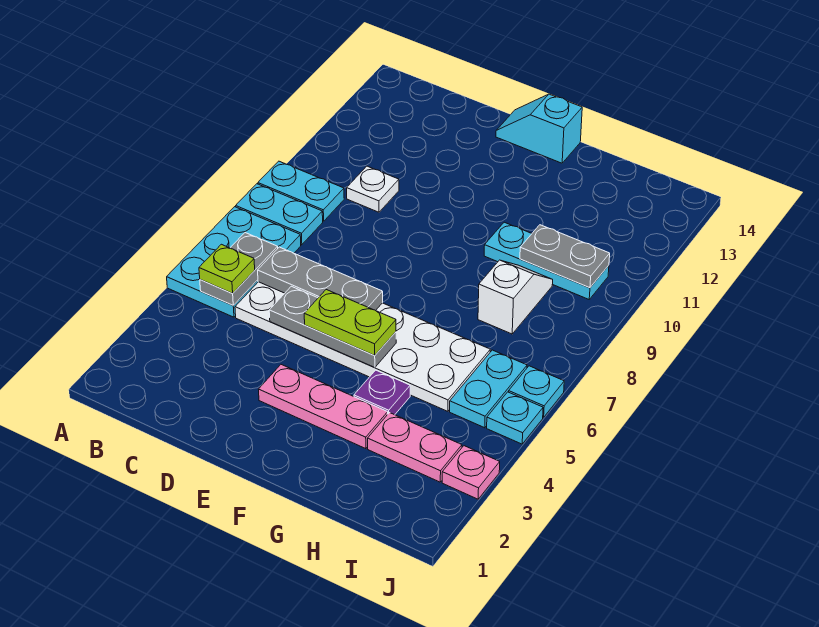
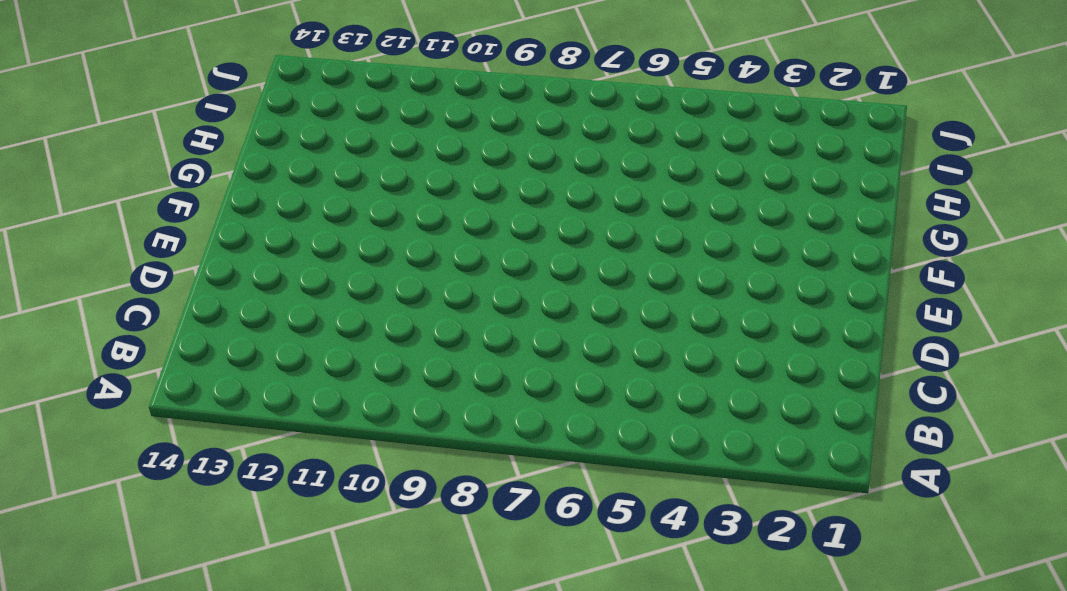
none -> cyan 2x3 plate [167,207,301,317]
none -> cyan 1x2 plate [236,184,323,245]
none -> cyan 1x2 plate [258,161,344,221]

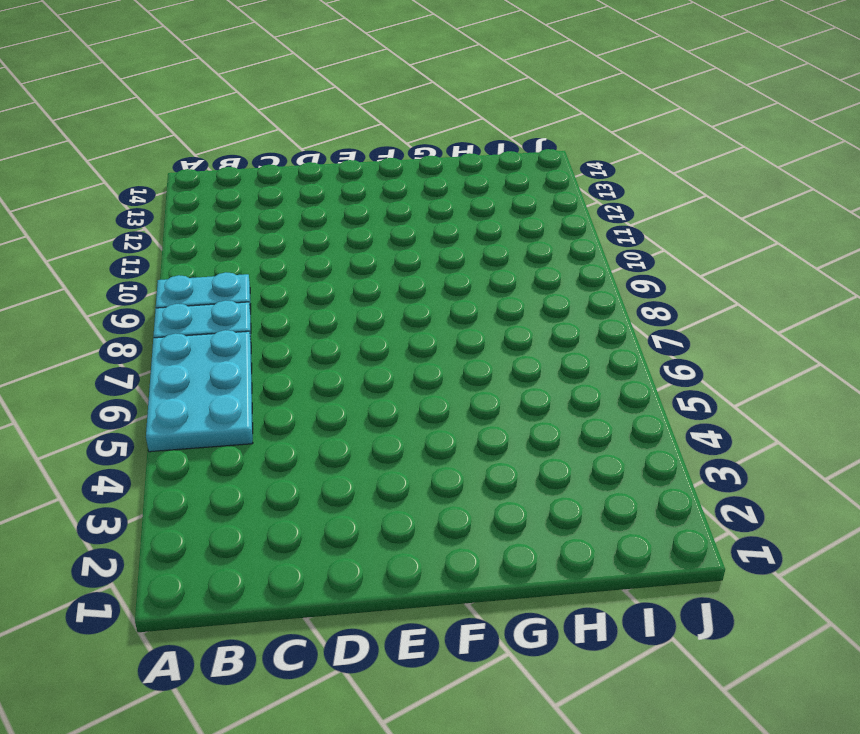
none -> white 2x6 plate [235,282,490,411]
none -> white 1x1 plate [347,166,399,212]
none -> pink 1x3 plate [259,365,388,449]

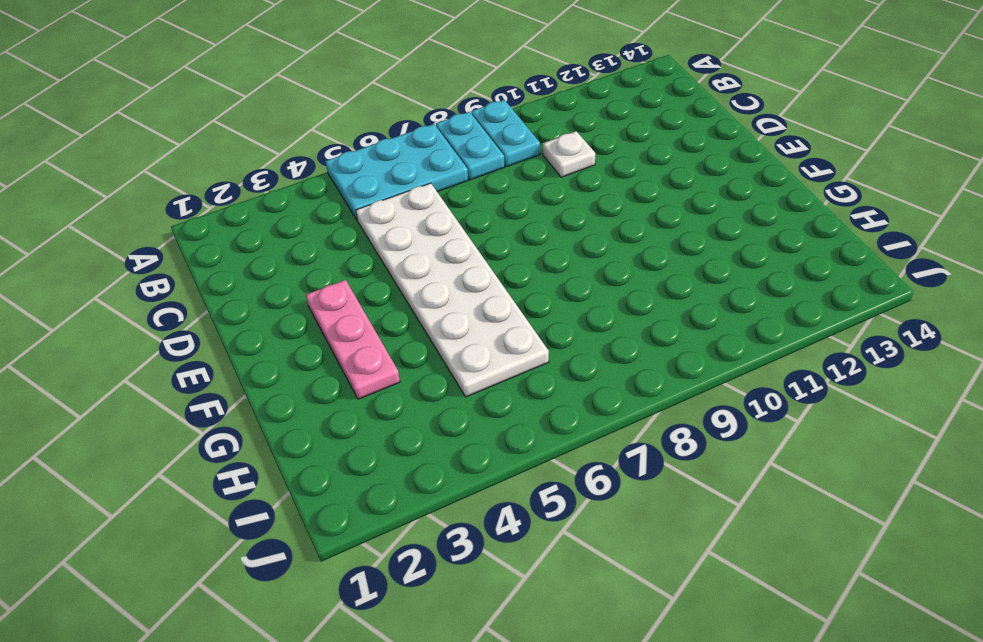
none -> cyan 1x2 slope [496,94,582,163]
none -> purple 1x1 plate [354,370,410,415]
none -> cyan 1x3 plate [484,222,609,299]

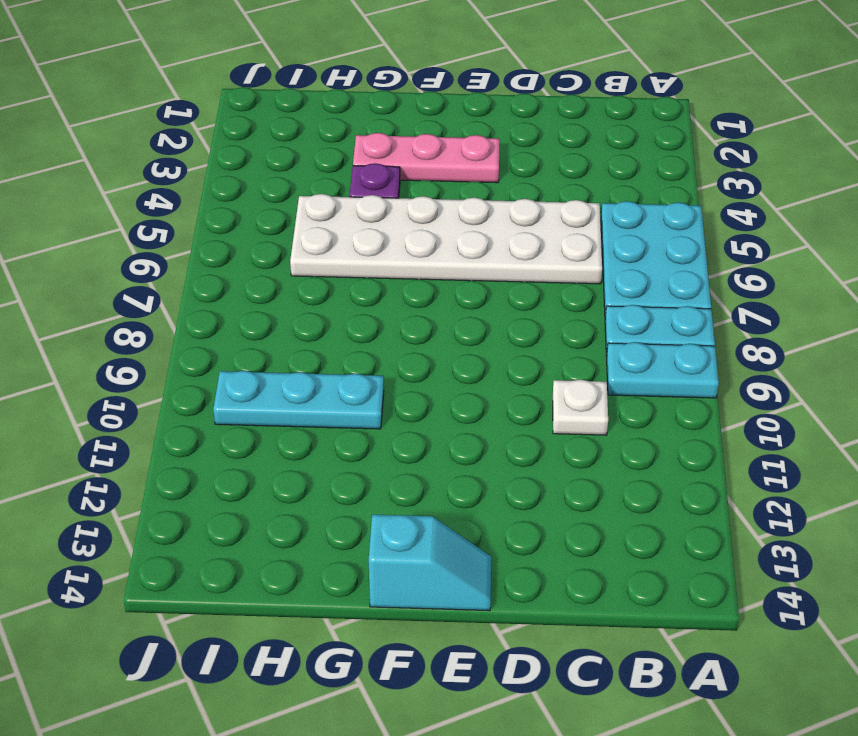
none -> pink 1x2 plate [368,413,462,482]
none -> white 1x2 slope [478,260,553,334]
none -> cyan 1x2 plate [450,350,527,428]

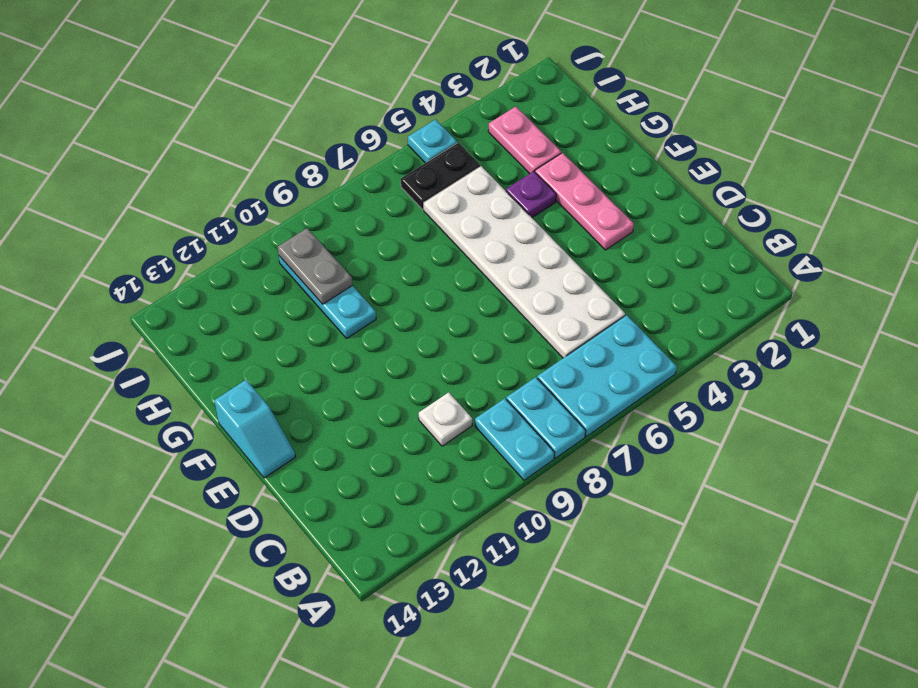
black 1x2 plate [401,143,480,209] -> cyan 1x2 plate [450,350,527,428]
none -> white 1x2 slope [478,260,553,334]
none -> pink 1x1 plate [442,446,500,499]
none -> cyan 1x1 plate [509,366,564,417]

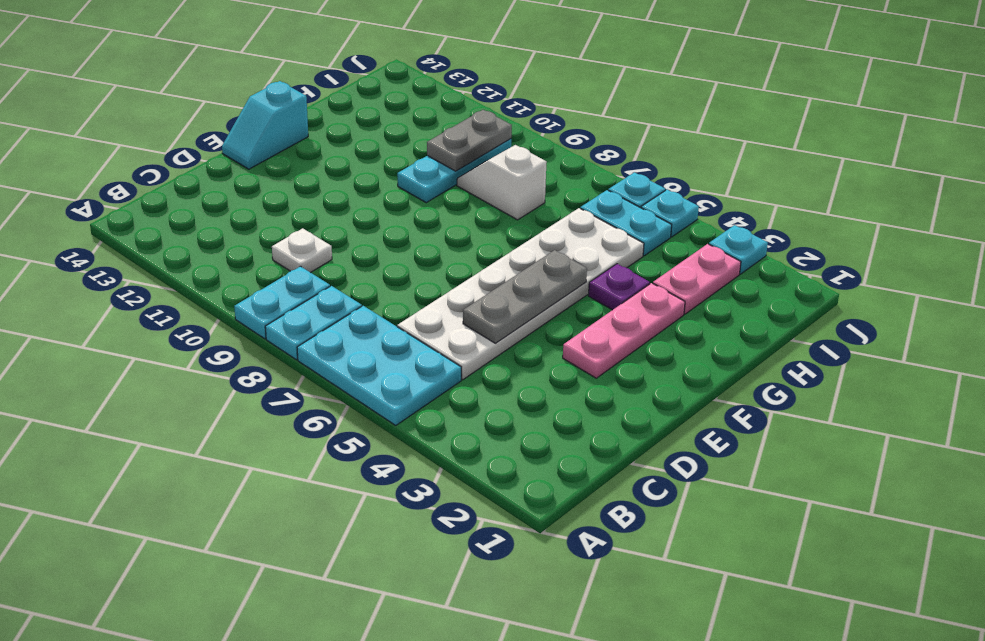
cyan 1x1 plate [709,225,768,274] -> pink 1x1 plate [442,446,500,499]
none -> grey 1x2 plate [200,233,278,305]
none -> grey 1x3 plate [258,247,383,311]
none -> lime 1x1 plate [199,244,255,294]

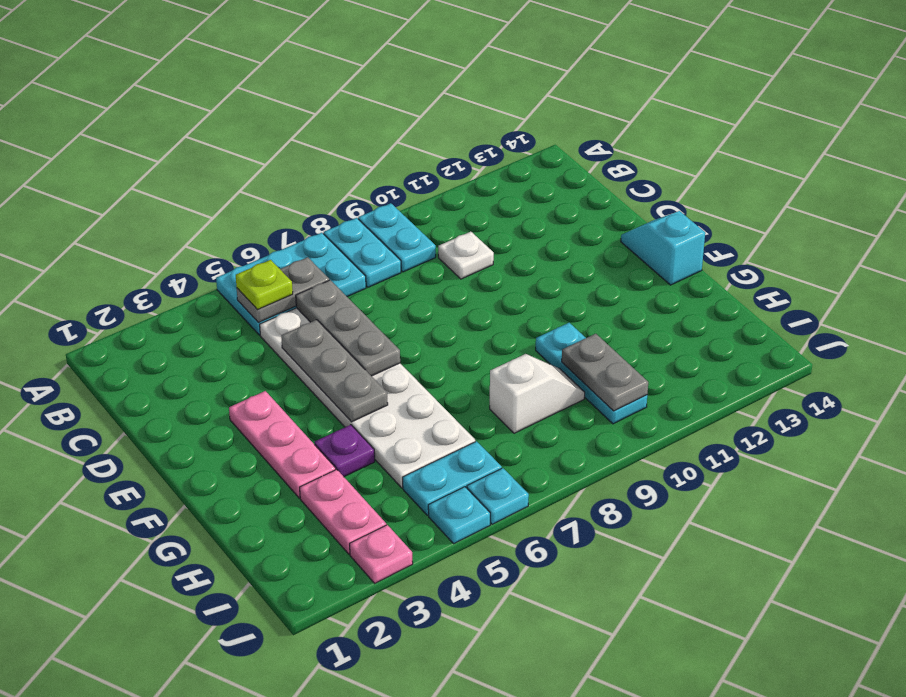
none -> lime 1x2 plate [304,290,396,356]

